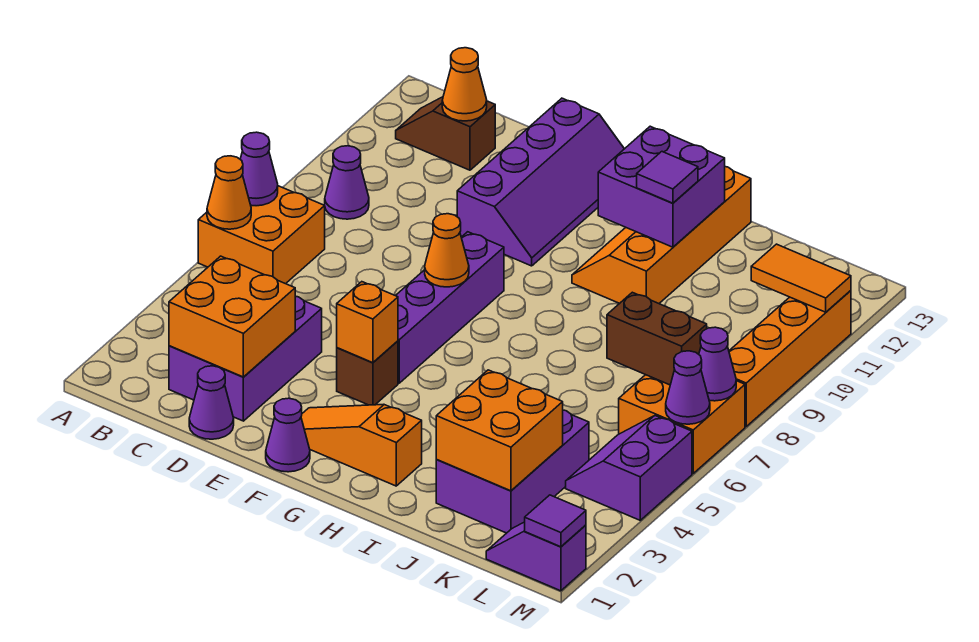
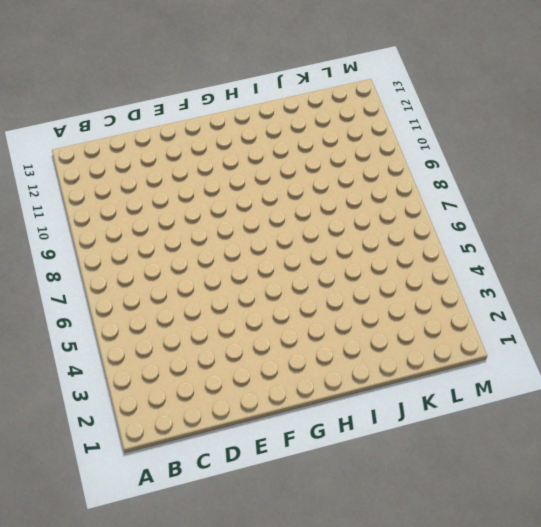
none -> orange 2x2 brick [198,186,325,284]
none -> purple 1x1 cone [325,146,369,219]
none -> brown 1x2 slope [396,97,495,170]
none -> purple 2x3 brick [169,296,322,421]

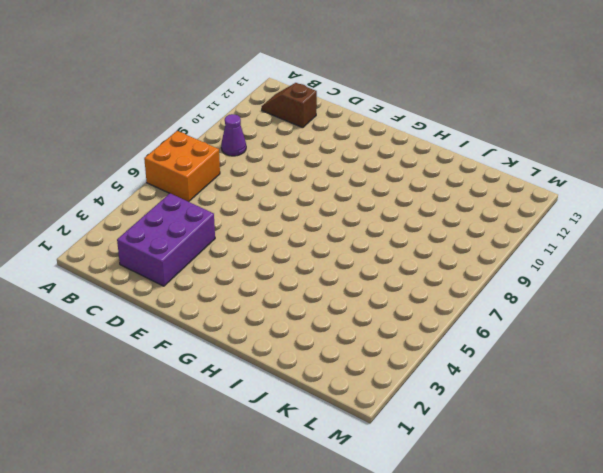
none -> purple 1x1 cone [189,366,234,439]
none -> purple 2x4 slope [457,98,624,266]
none -> purple 1x1 cone [266,398,310,472]
none -> orange 1x3 slope [301,404,422,486]

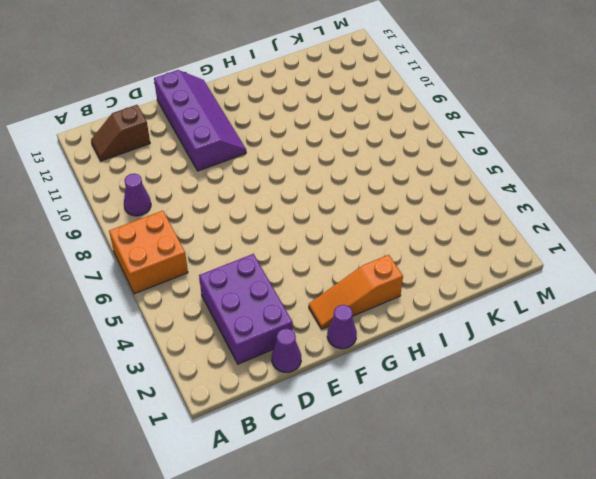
none -> brown 1x1 brick [337,341,398,405]
none -> purple 1x4 brick [396,232,504,383]
none -> orange 2x4 slope [572,167,751,303]
none -> purple 2x3 brick [436,410,589,533]

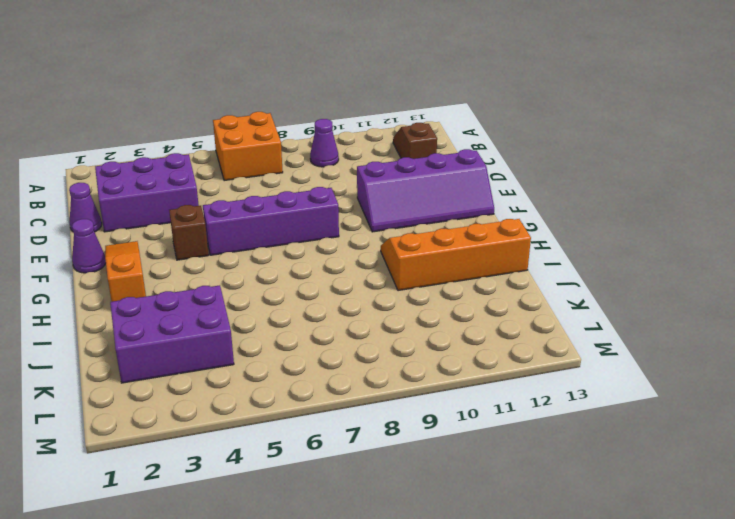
none -> purple 1x2 slope [486,522,586,591]
none -> purple 2x2 slope [566,416,692,520]
none -> orange 2x2 brick [619,375,745,473]
none -> orange 1x4 brick [729,291,851,426]

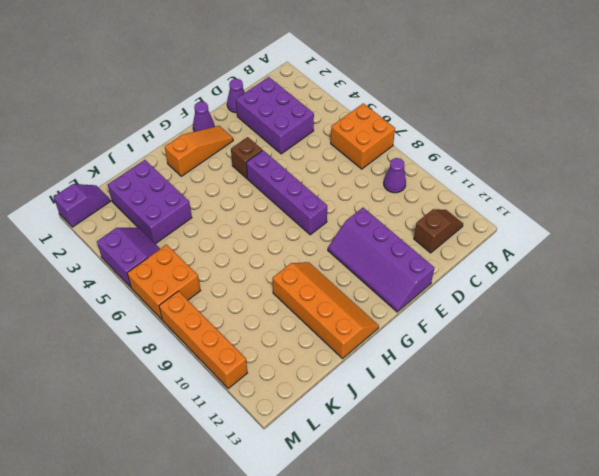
none -> orange 1x1 cone [207,156,251,229]
none -> purple 1x1 cone [240,132,278,206]
none -> orange 2x2 brick [169,256,295,377]
none -> orange 1x1 cone [442,48,487,121]

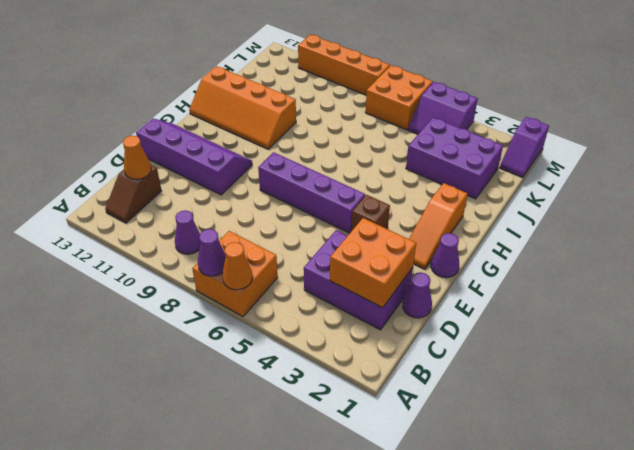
none -> orange 1x1 brick [337,282,398,363]
none -> orange 1x1 cone [425,214,469,287]
none -> purple 2x2 brick [598,126,725,247]
none -> orange 2x2 brick [436,370,563,491]

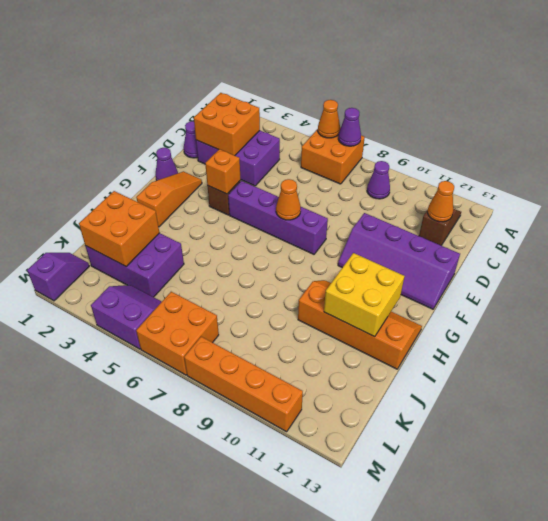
yellow 2x2 brick [324,253,404,337] -> purple 2x2 brick [598,126,725,247]
none -> brown 1x2 brick [607,292,707,385]
none -> orange 1x2 tile [751,244,851,312]
none -> purple 1x1 tile [525,495,586,547]
none -> purple 1x1 cone [666,351,710,424]

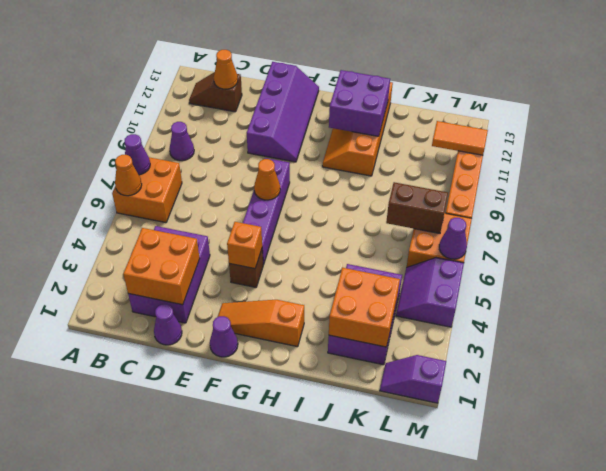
none -> purple 1x1 tile [525,495,586,547]
none -> purple 1x1 cone [699,327,736,401]
none -> purple 1x1 tile [637,152,698,203]

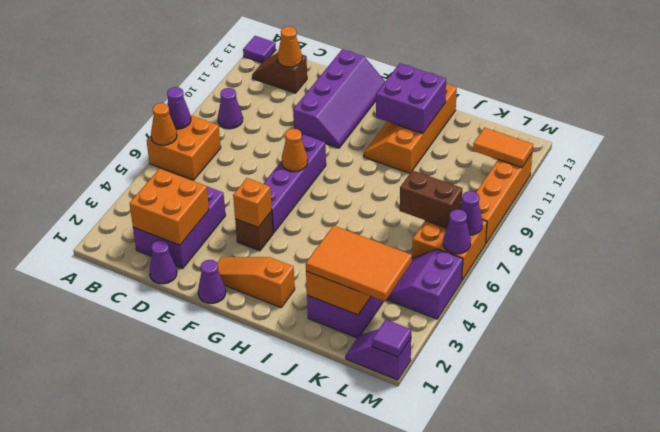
purple 1x1 tile [243,36,276,63] -> purple 1x1 tile moved to [637,152,698,203]
orange 2x3 tile [306,226,412,301] -> none

